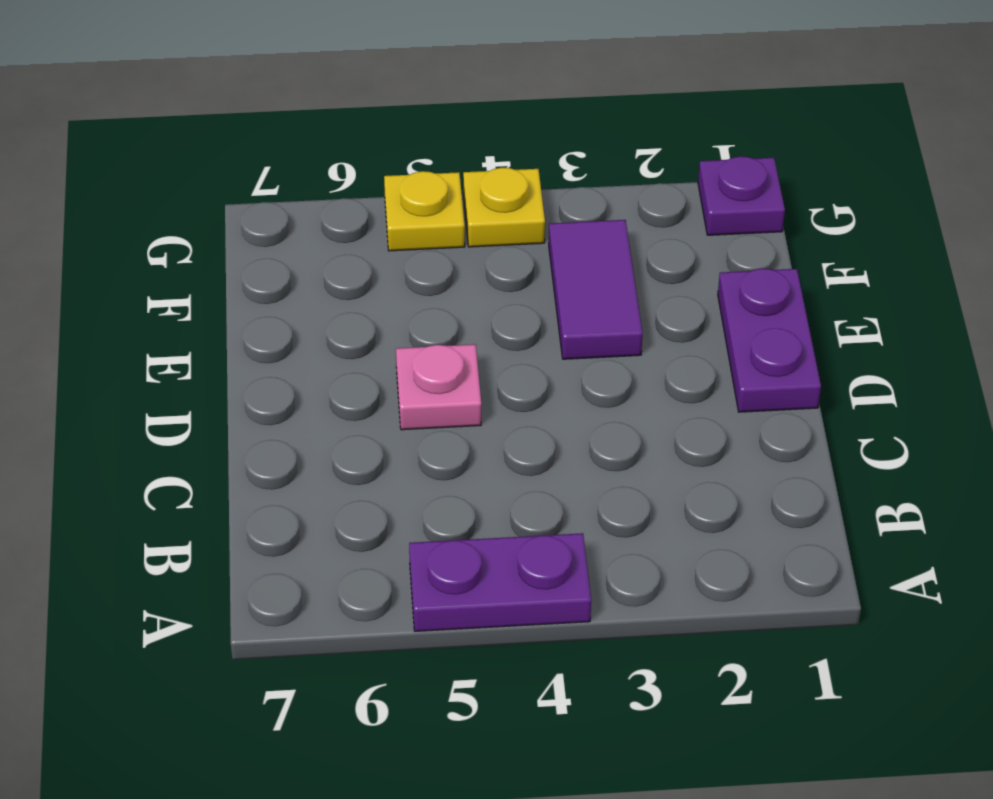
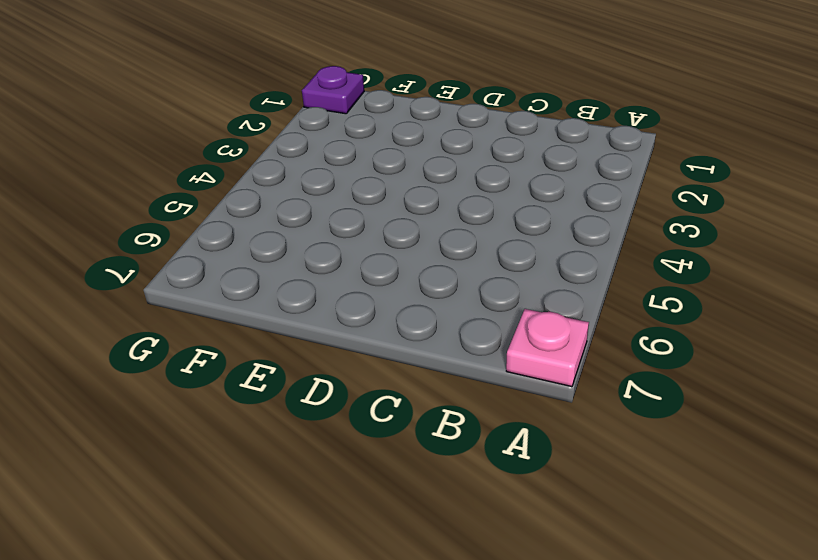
pink 1x1 plate [506,309,589,387] -> pink 1x1 plate moved to [396,344,481,430]
none -> purple 1x2 plate [409,533,591,631]
none -> purple 1x2 plate [718,269,821,412]

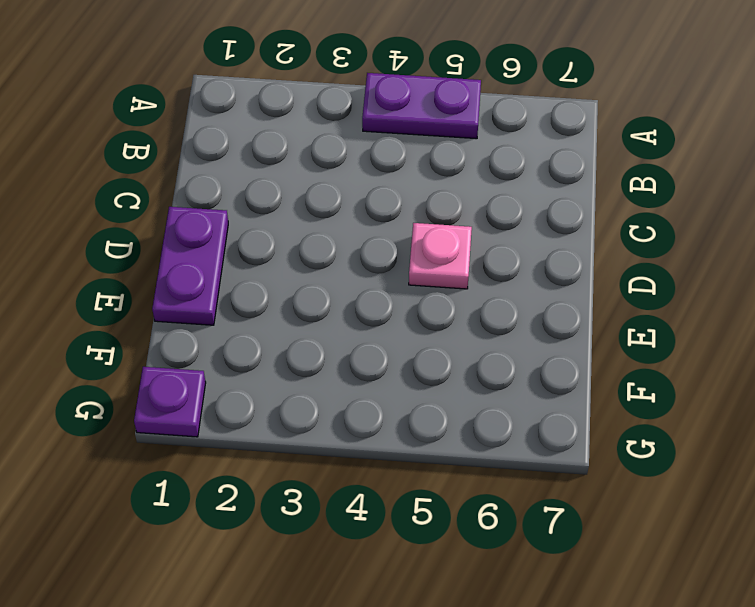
none -> purple 1x2 tile [549,220,643,359]
none -> yellow 1x1 plate [463,168,545,247]

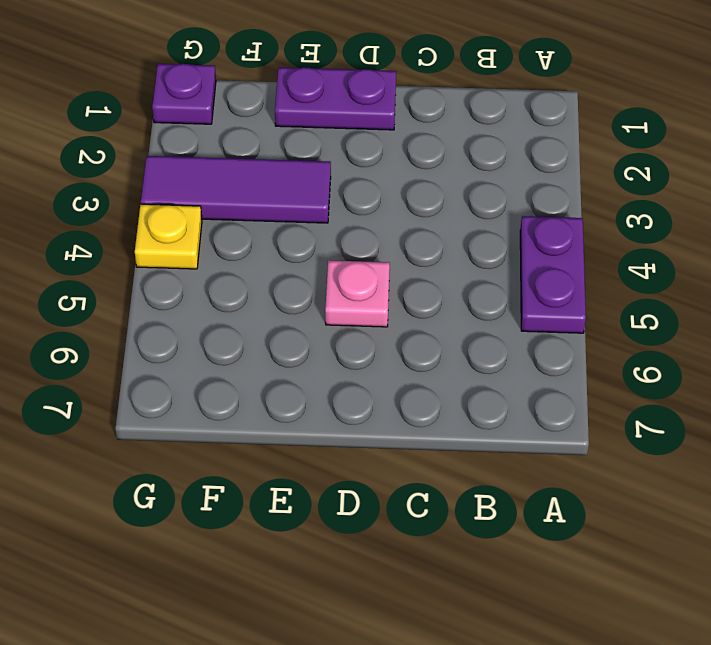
purple 1x3 tile [141,156,331,223] -> purple 1x2 tile [549,220,643,359]
none -> yellow 1x1 plate [384,171,465,251]

